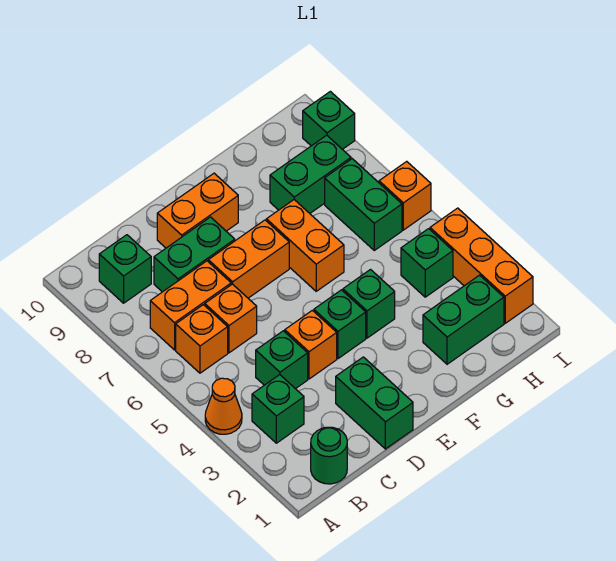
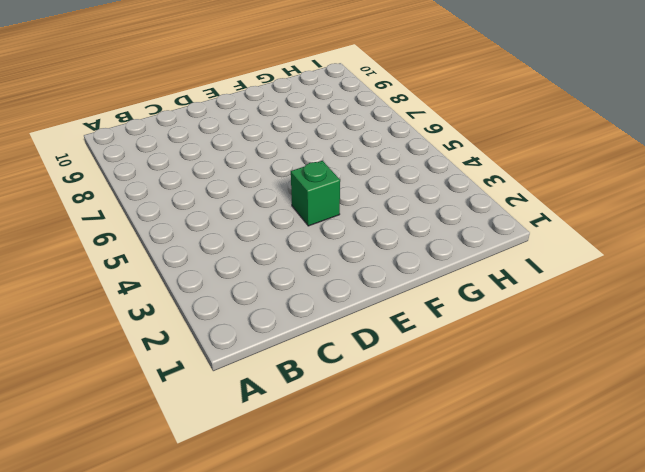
none -> orange 1x1 cone [205,378,242,434]
none -> green 1x1 round brick [311,427,347,484]
none -> green 1x1 brick [252,375,304,443]

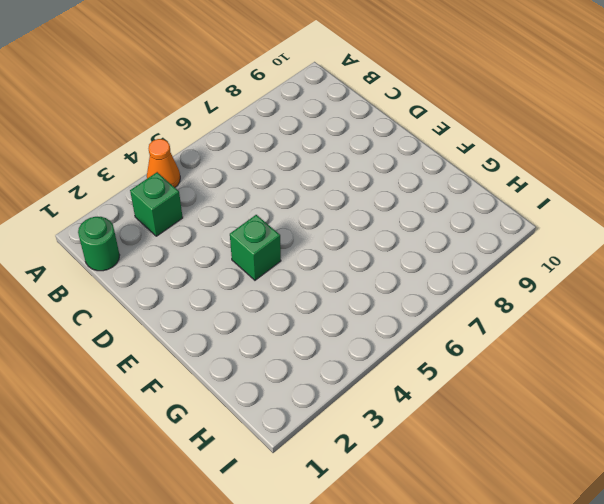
none -> orange 1x1 brick [176,305,228,373]
none -> orange 1x2 brick [150,261,231,350]
none -> green 1x1 brick [99,235,151,303]

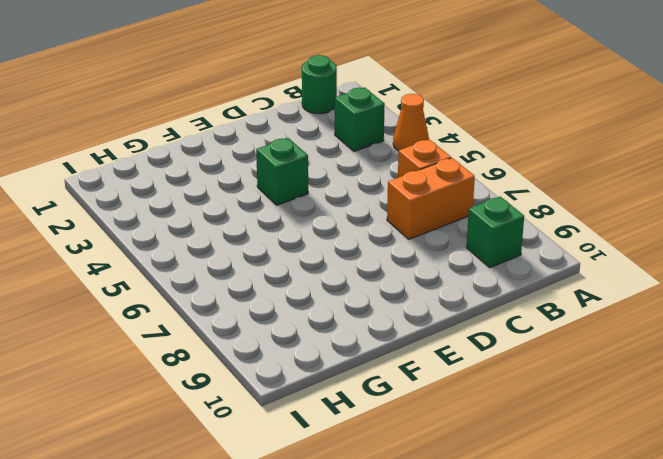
none -> green 1x1 brick [256,331,308,389]
none -> orange 1x1 brick [205,284,257,353]
none -> green 1x2 brick [154,217,235,292]

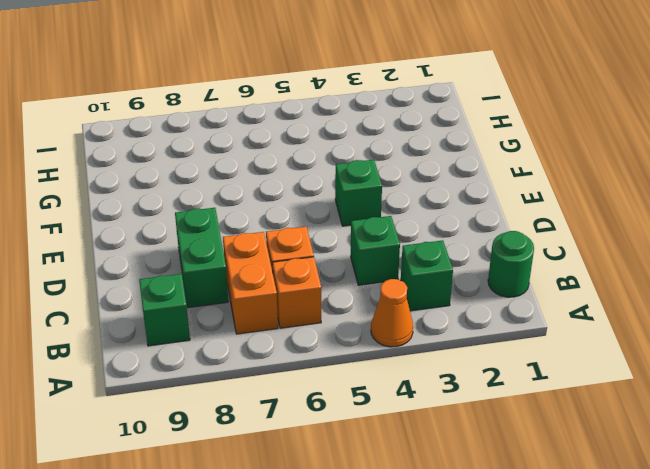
none -> green 1x2 brick [336,357,413,449]
none -> orange 1x1 brick [285,310,337,379]
none -> orange 1x2 brick [208,220,289,298]

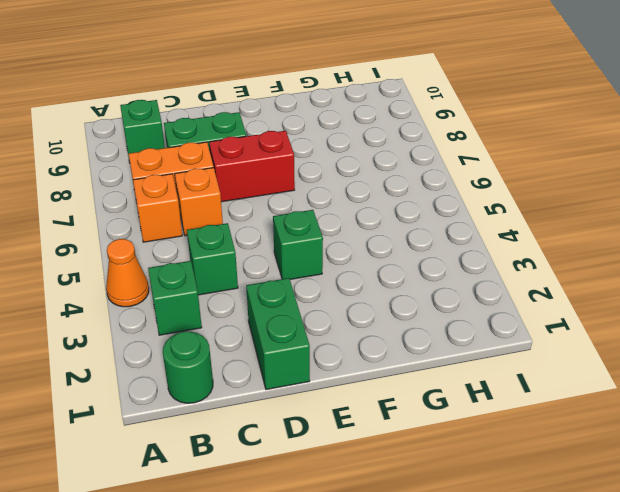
red 1x2 brick [209,131,295,202] -> orange 1x2 brick [208,220,289,298]
none -> orange 1x1 brick [285,310,337,379]
none -> orange 1x2 brick [157,173,238,248]
none -> green 1x1 brick [343,270,395,338]

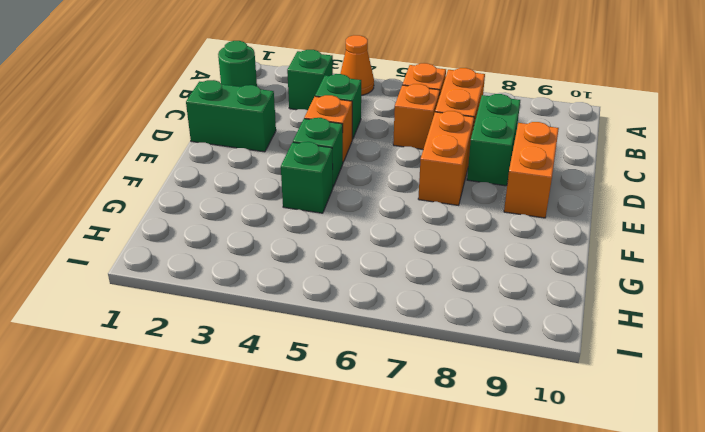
none -> green 1x1 brick [99,235,151,303]
none -> orange 1x2 brick [266,200,344,291]
none -> green 1x2 brick [423,275,504,364]

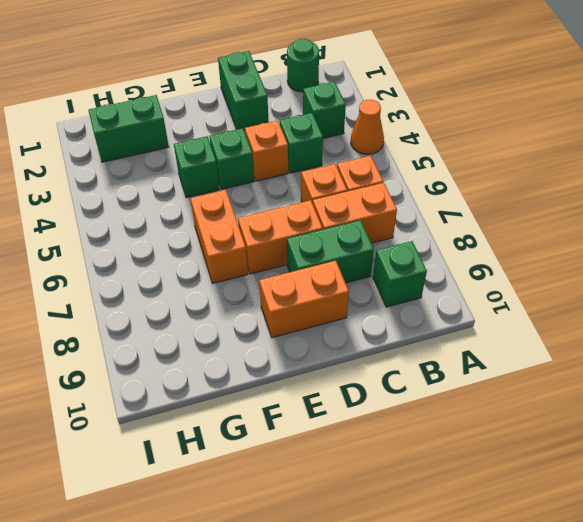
none -> green 1x2 brick [270,135,351,213]
none -> green 1x1 brick [401,229,453,297]
none -> green 1x2 brick [325,159,402,250]

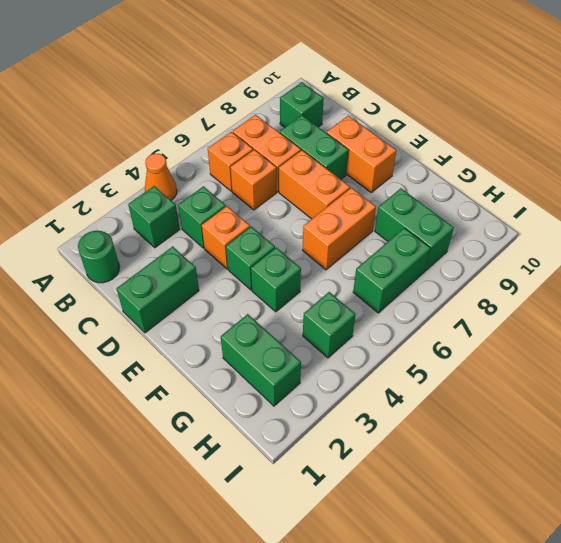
none -> orange 1x3 brick [430,208,533,323]
none -> orange 1x1 brick [379,161,431,230]
none -> green 1x1 brick [303,91,355,149]

